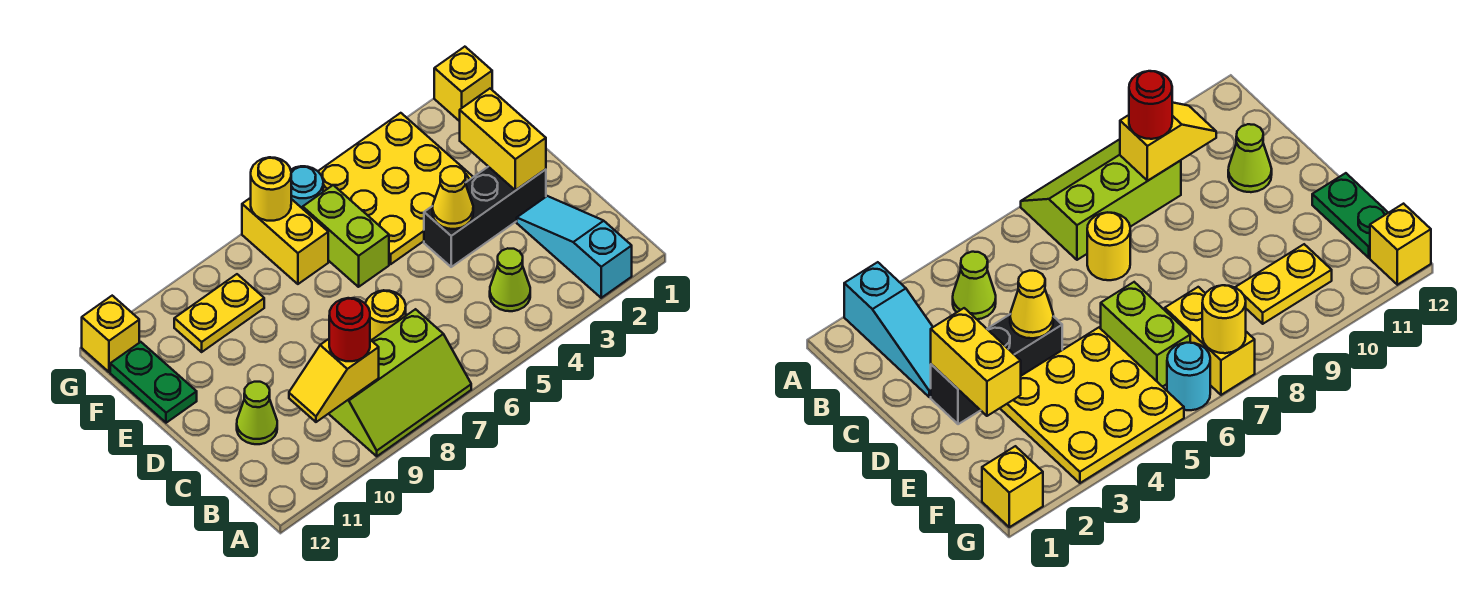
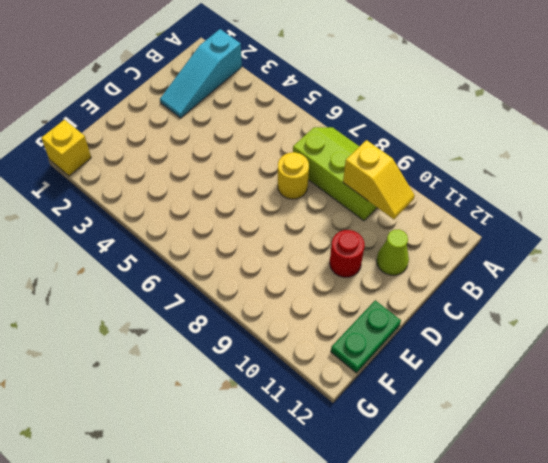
red 1x1 round brick [330,230,365,277] -> red 1x1 round brick moved to [329,298,370,361]
none -> lime 1x1 cone [490,248,530,311]
none -> black 1x3 brick [424,167,546,267]
none -> yellow 3x3 plate [318,113,473,264]

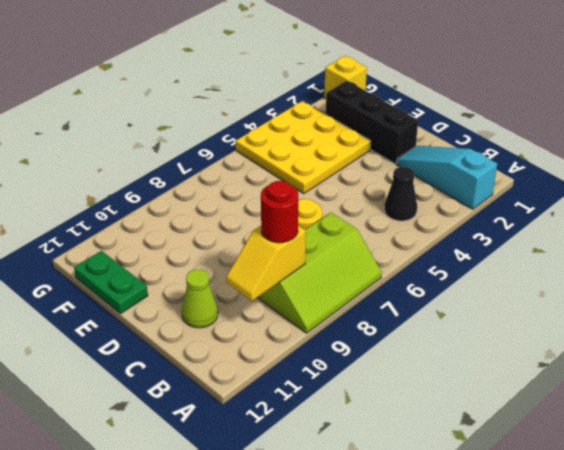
black 1x1 cone [384,167,417,221] -> lime 1x1 cone [490,248,530,311]
black 1x3 brick [326,81,418,164] -> black 1x3 brick turned to [424,167,546,267]
none -> lime 1x2 brick [303,185,389,287]
none -> yellow 1x2 brick [242,198,328,284]
none -> yellow 1x2 plate [174,274,264,352]

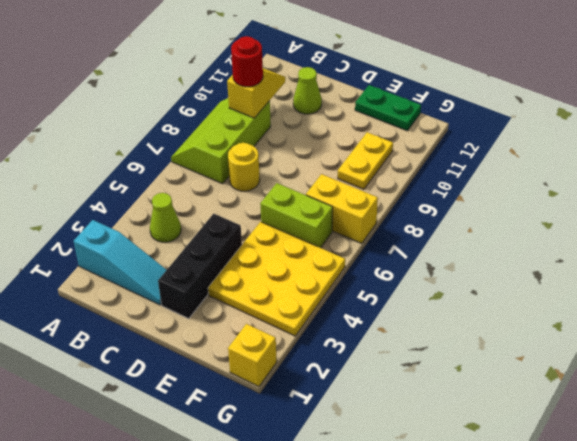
none -> cyan 1x1 round brick [291,166,323,209]
none -> yellow 1x1 brick [82,296,139,372]
none -> yellow 1x2 brick [460,89,546,190]

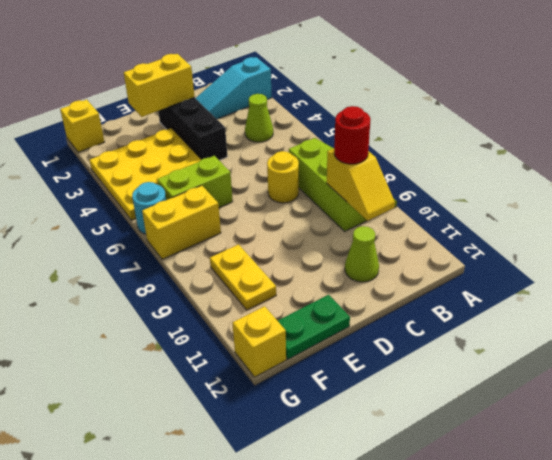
none -> yellow 1x1 cone [433,166,473,229]
none -> yellow 1x1 round brick [251,157,291,221]

